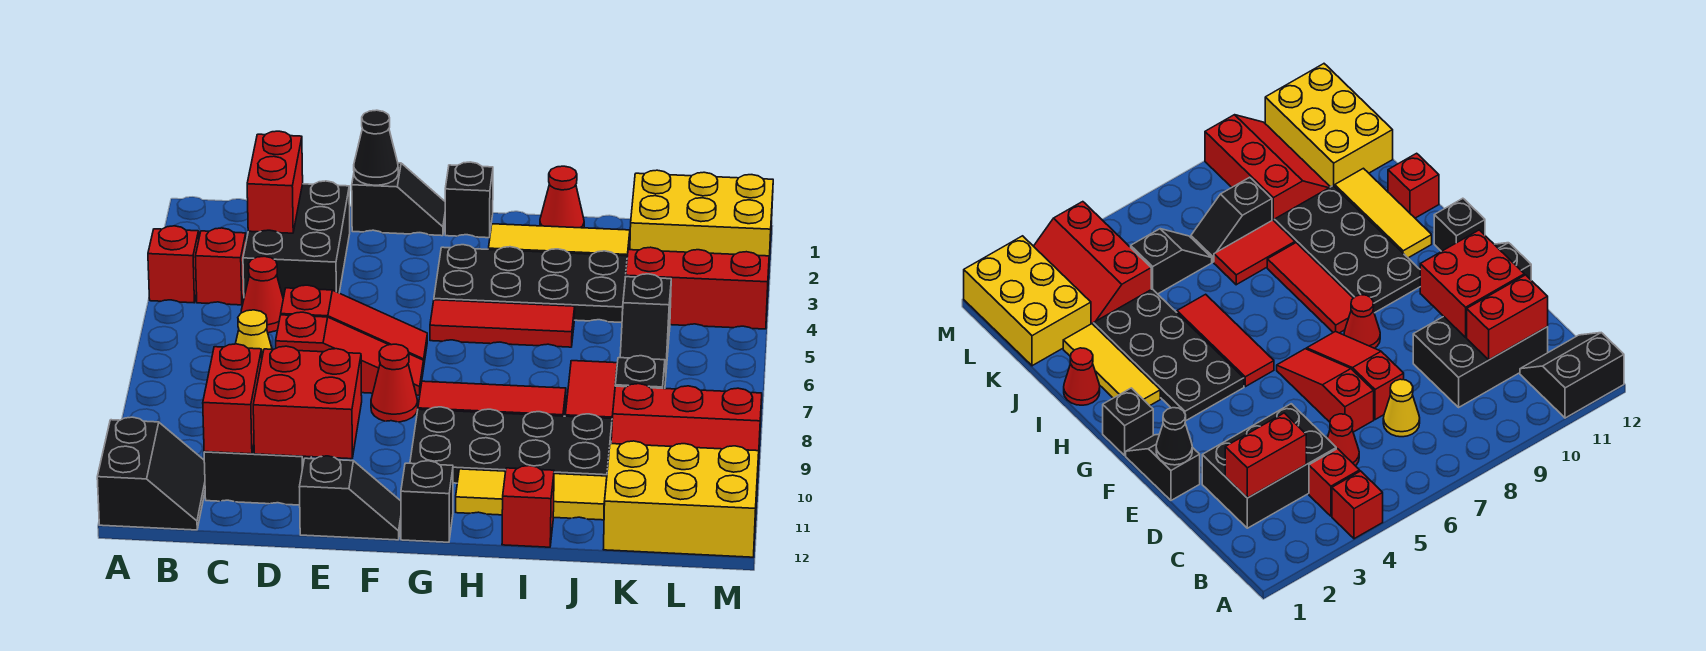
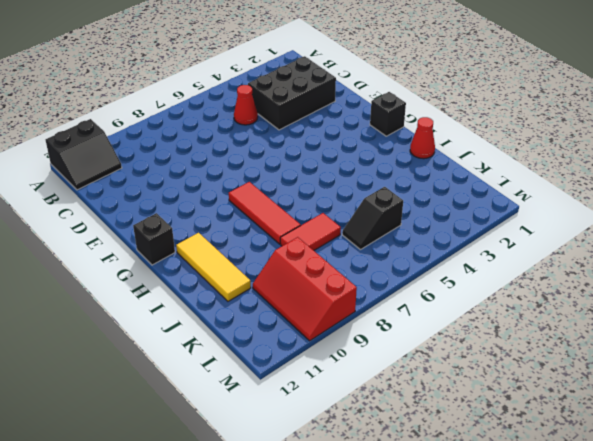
none -> red 1x1 brick [148,226,199,303]
none -> red 1x1 brick [195,228,246,305]
none -> yellow 1x1 cone [235,310,272,356]
none -> black 2x3 brick [204,446,311,505]

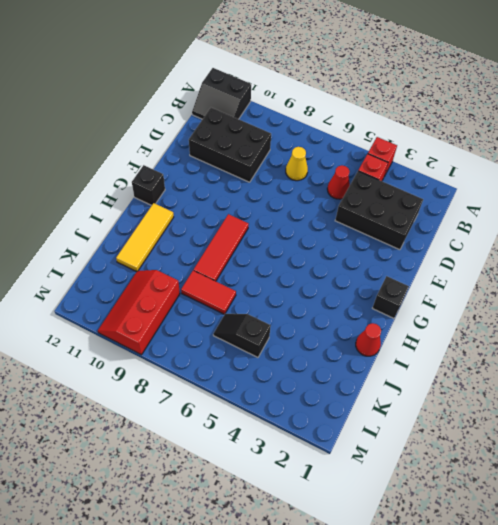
none -> red 1x3 slope [281,285,427,362]
none -> red 1x3 slope [276,312,424,395]
none -> black 1x2 slope [352,163,445,236]
none -> black 1x2 slope [299,456,401,540]

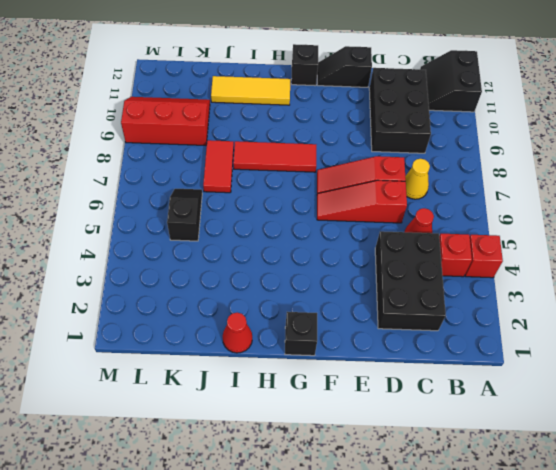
none -> black 1x2 slope [352,163,445,236]
none -> red 1x1 cone [371,344,418,422]
none -> black 2x4 plate [434,245,627,323]
none -> red 1x3 tile [430,300,575,347]

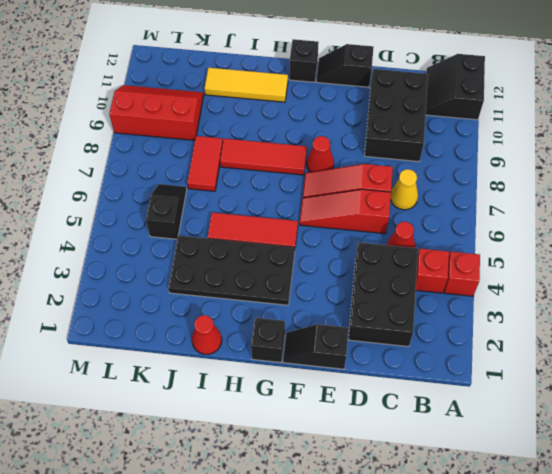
none -> black 2x4 plate [410,407,612,483]
none -> yellow 1x3 tile [488,224,630,256]
none -> red 1x1 brick [502,466,554,547]
none -> yellow 2x3 brick [630,170,773,261]

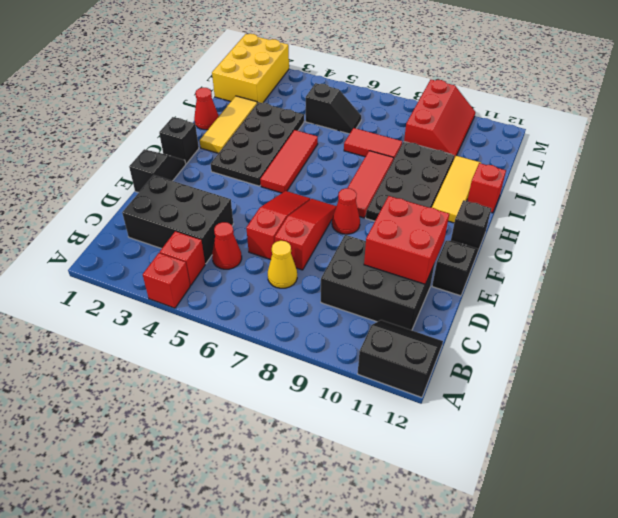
none -> red 2x3 slope [626,247,769,329]
none -> black 1x2 slope [615,356,666,389]
none -> yellow 2x3 brick [603,441,759,557]
none -> red 1x2 brick [247,131,303,233]

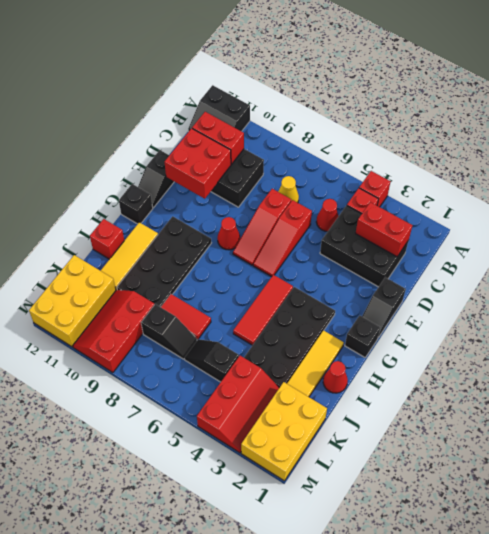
none -> red 1x3 tile [418,381,566,416]
none -> black 1x1 cone [354,110,398,185]

